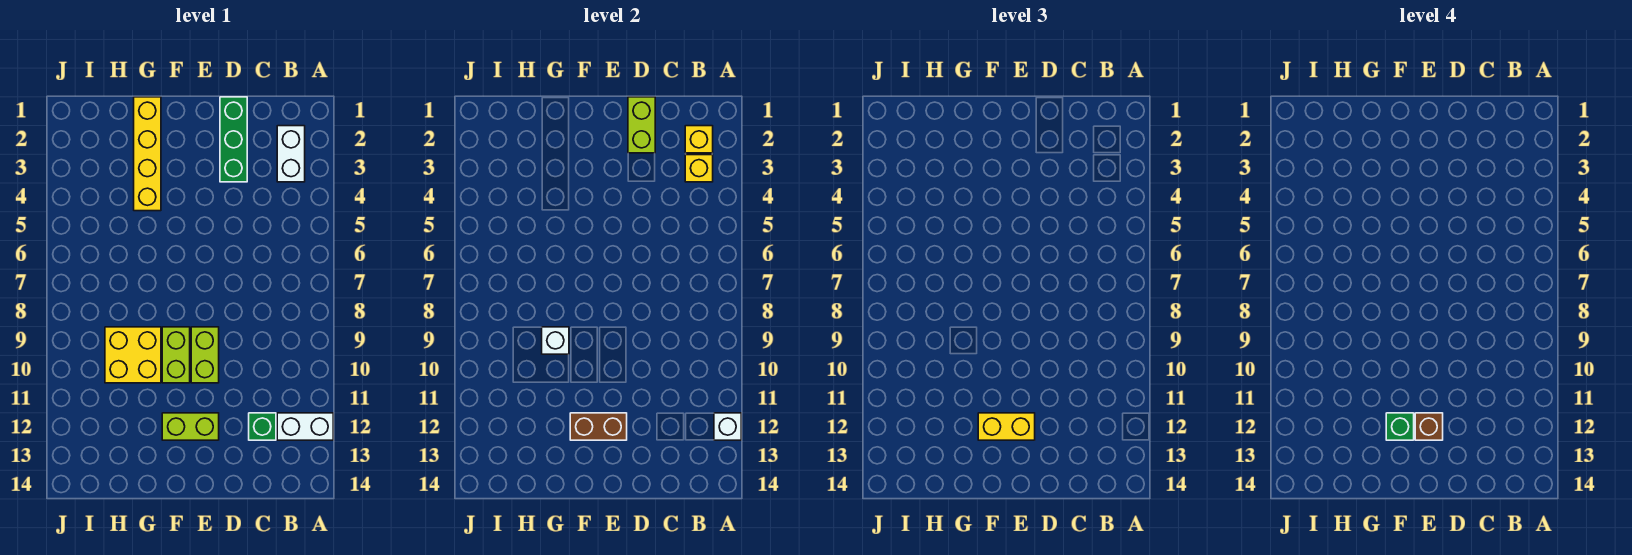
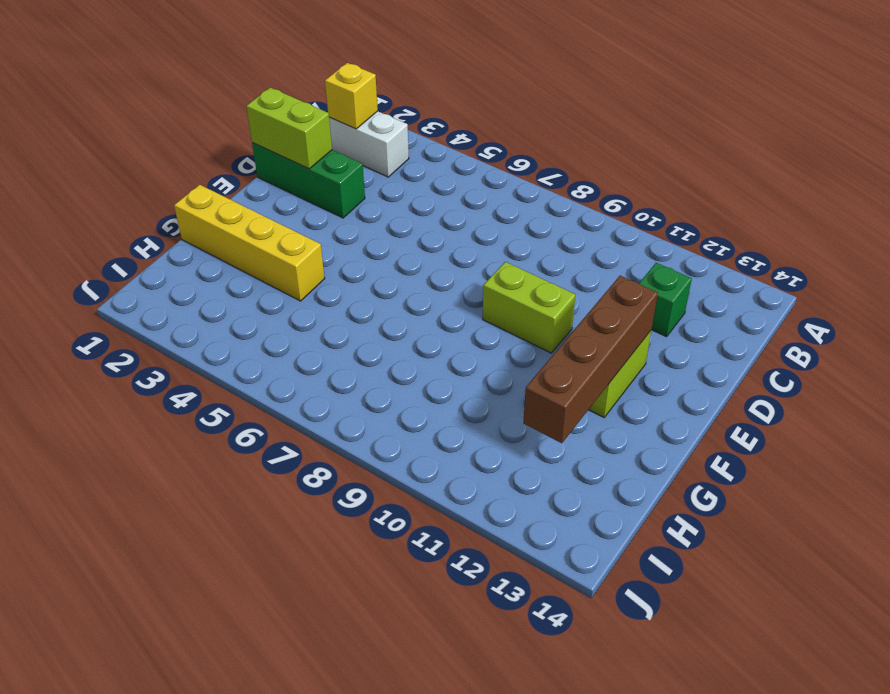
brown 1x4 brick [523,276,658,443] -> brown 1x2 brick [570,413,627,440]
none -> white 1x2 brick [277,413,333,440]
none -> lime 1x2 brick [162,327,190,383]
none -> yellow 2x2 brick [105,327,161,383]

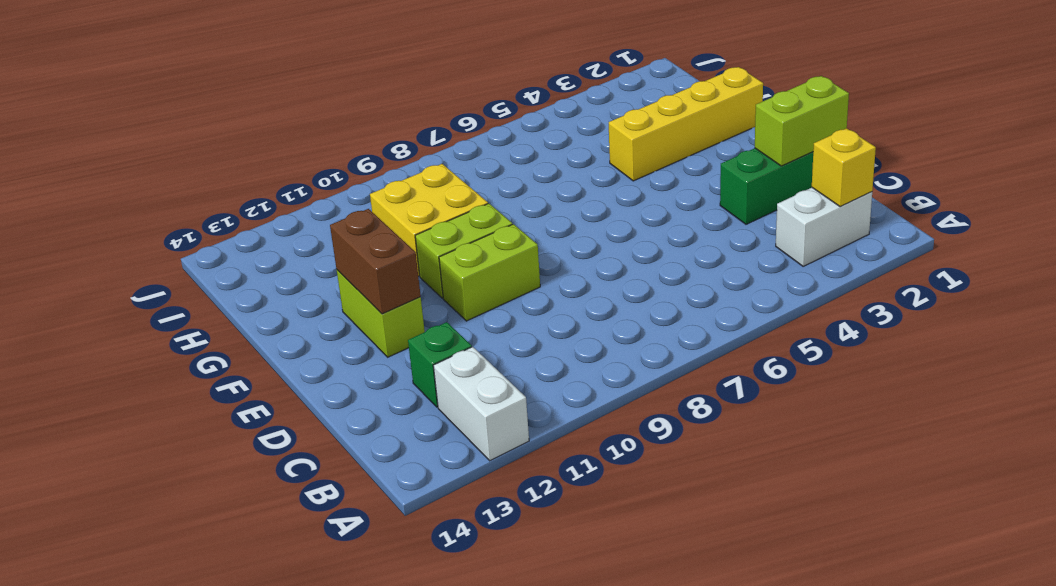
none -> white 1x1 brick [714,413,741,440]
none -> yellow 1x1 brick [685,155,713,182]
none -> white 1x1 brick [542,327,569,354]

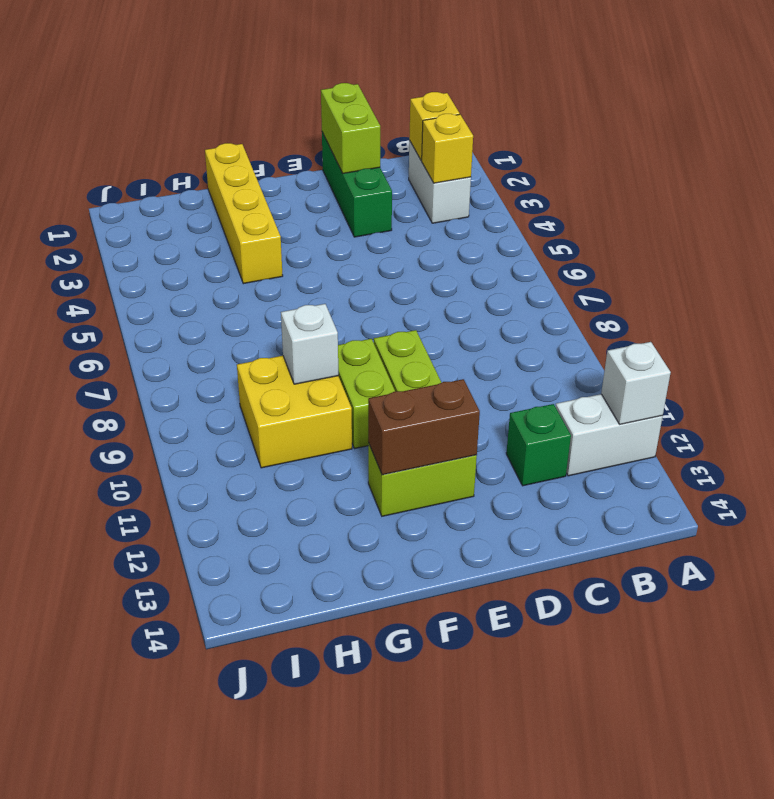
none -> yellow 1x2 brick [978,413,1035,440]
none -> brown 1x1 brick [1415,413,1443,440]
none -> green 1x1 brick [1386,413,1414,440]

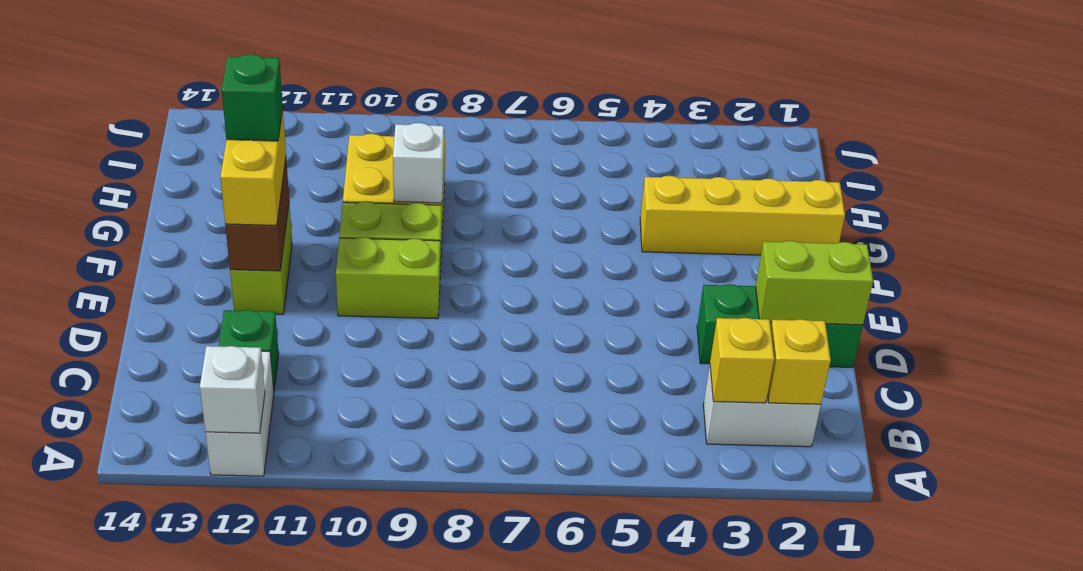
none -> brown 1x1 brick [1415,413,1443,440]

